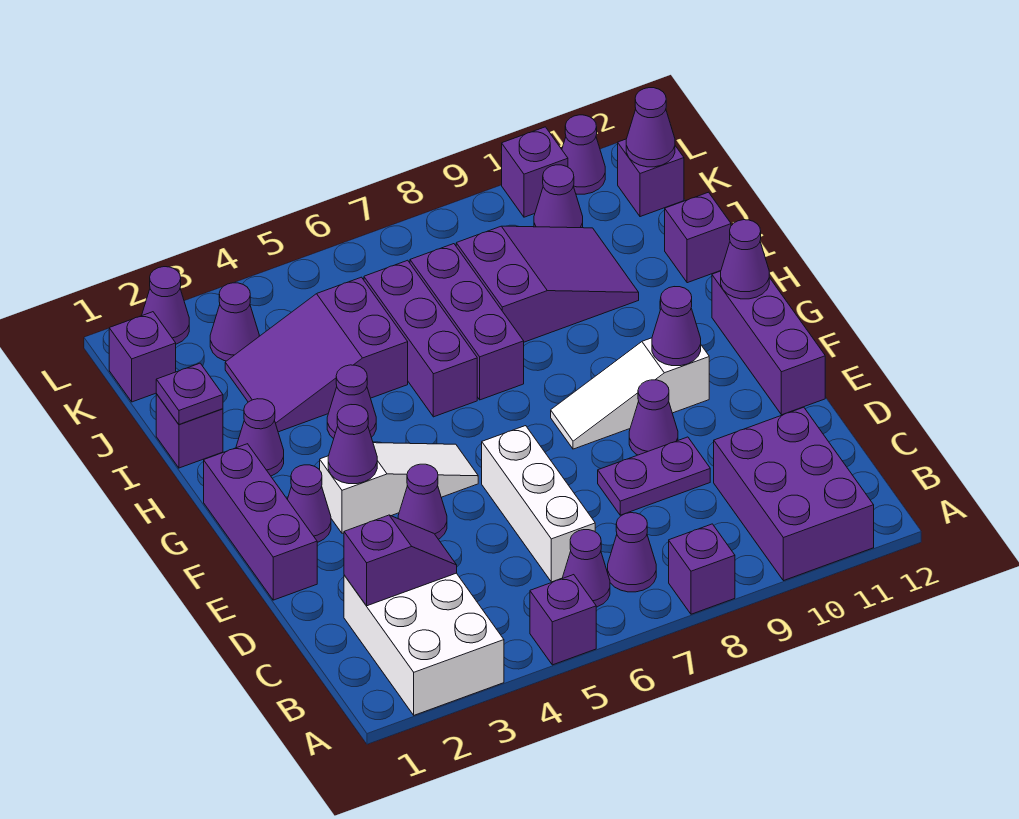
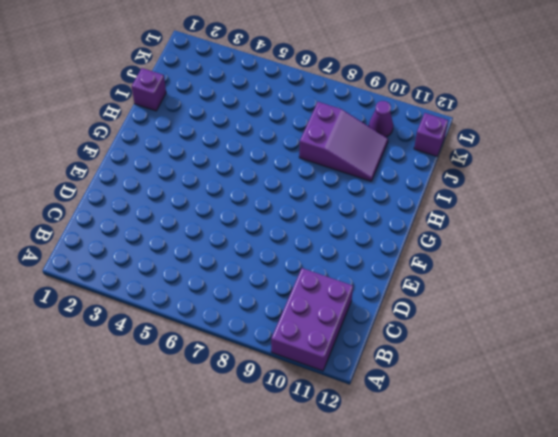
none -> white 2x3 brick [344,573,504,715]
none -> purple 1x1 brick [530,575,596,665]
none -> purple 1x1 brick [669,524,735,614]
none -> purple 1x1 cone [563,530,610,607]

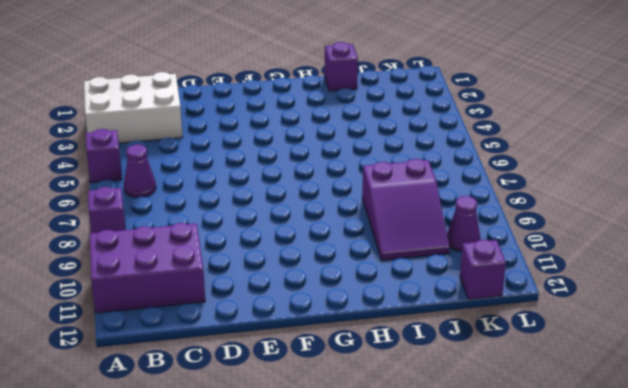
none -> purple 1x1 cone [608,513,656,592]
none -> white 1x3 brick [482,426,595,582]
none -> purple 1x2 plate [598,437,710,515]
none -> purple 1x3 brick [204,444,317,600]

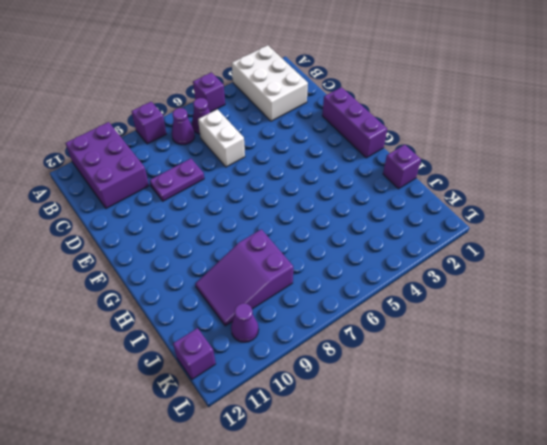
white 1x2 brick [198,109,245,167] -> white 1x3 brick [482,426,595,582]
none -> purple 1x1 cone [398,464,447,539]
none -> purple 1x1 cone [629,380,678,455]
none -> purple 1x3 brick [712,271,825,415]
none -> purple 1x1 cone [287,465,331,542]

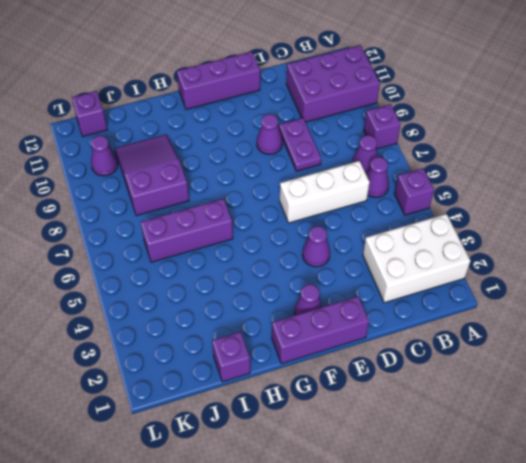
none -> white 1x3 slope [320,443,478,533]
none -> white 1x3 slope [551,338,709,449]
none -> purple 1x1 cone [236,399,284,476]
none -> purple 1x1 cone [327,365,376,439]

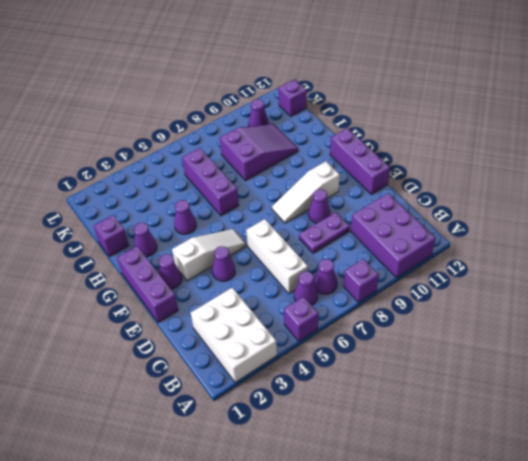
none -> purple 1x3 brick [410,244,524,400]
none -> purple 2x3 slope [225,277,408,432]
none -> purple 1x1 brick [665,192,731,283]
none -> purple 1x1 brick [109,312,176,402]

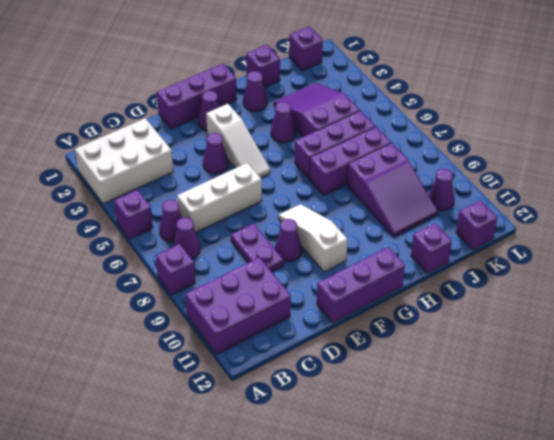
none -> purple 1x1 cone [210,283,259,361]
none -> purple 1x1 cone [142,267,189,344]
none -> purple 1x1 brick [502,127,568,217]
none -> purple 1x1 cone [562,115,605,194]

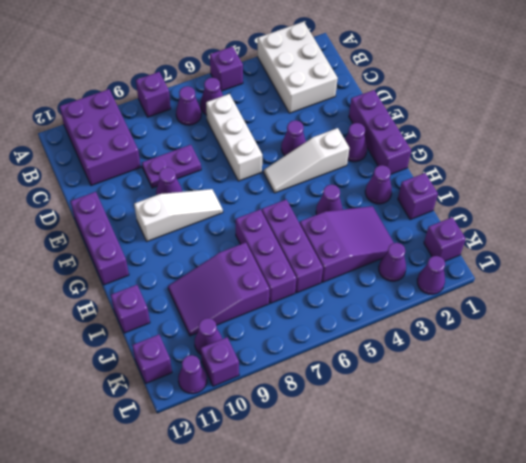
none -> purple 1x2 slope [344,515,457,606]
none -> purple 1x1 cone [328,405,377,484]
none -> purple 1x1 cone [652,287,701,366]
none -> purple 1x1 cone [721,220,769,299]

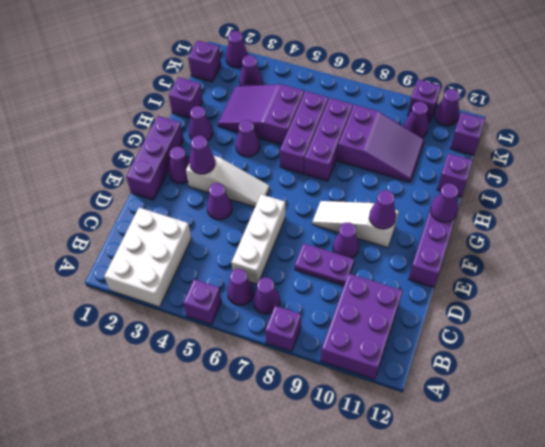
none -> purple 1x2 slope [344,515,457,606]
none -> purple 1x1 plate [156,363,223,424]
none -> purple 1x1 cone [626,88,675,167]

